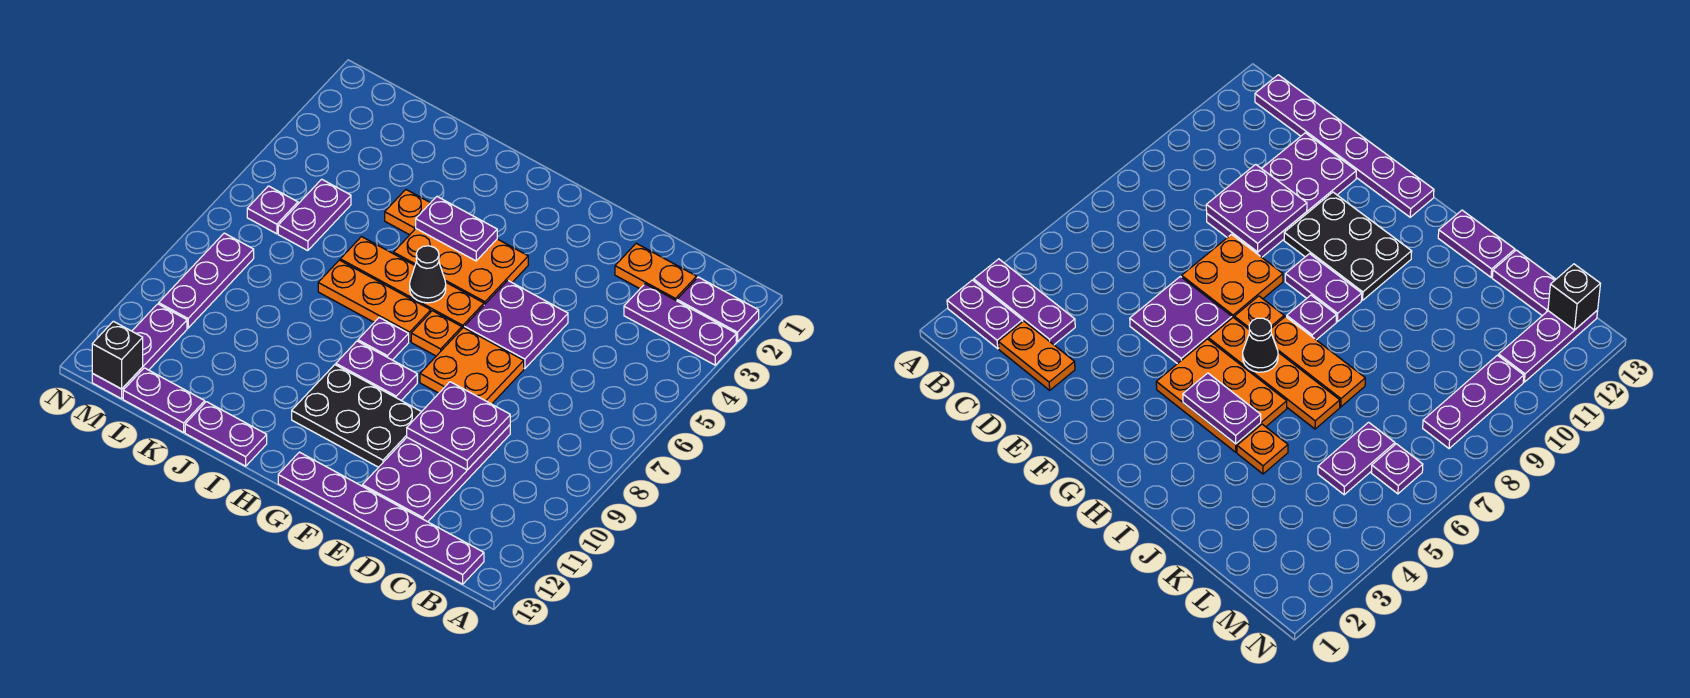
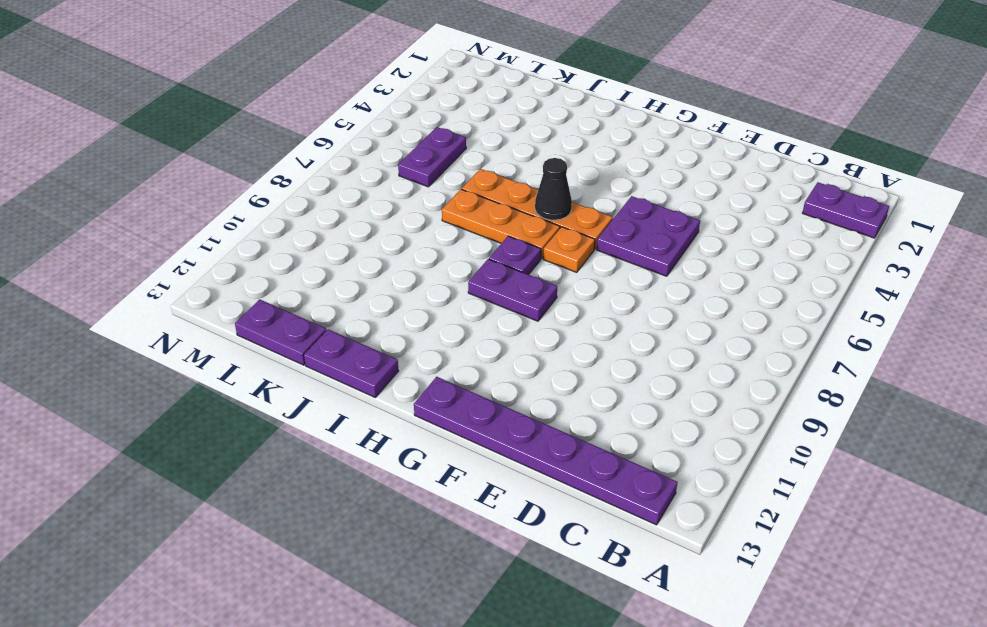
none -> purple 1x3 plate [624,284,736,365]
none -> orange 1x2 plate [615,243,697,301]
none -> purple 2x4 plate [362,425,510,522]

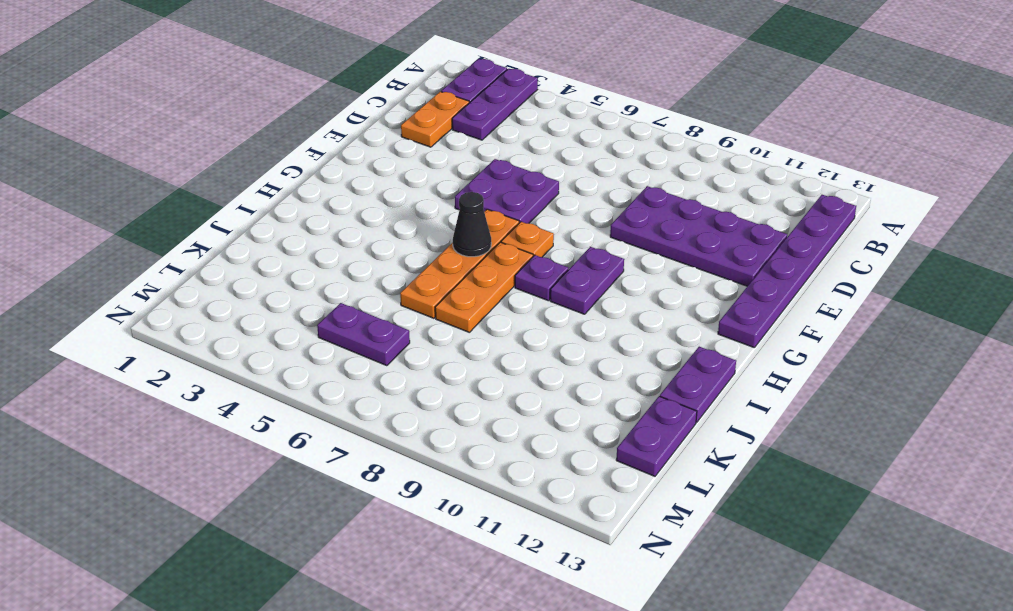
none -> orange 2x2 plate [420,328,524,404]
none -> black 2x3 plate [292,365,421,467]
none -> orange 2x3 plate [394,229,528,305]

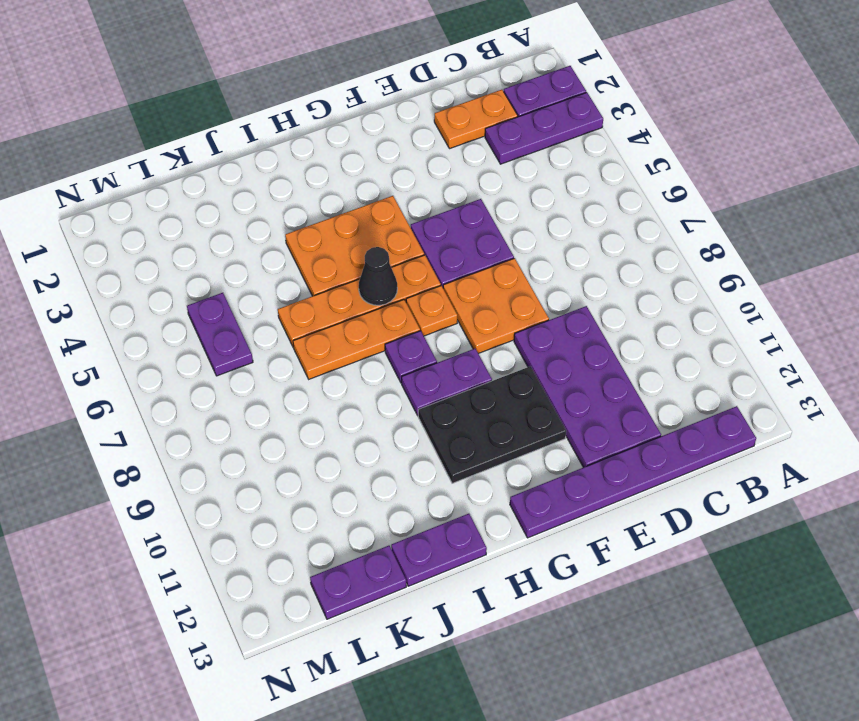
none -> orange 1x1 plate [385,190,430,235]
none -> purple 1x1 plate [247,186,298,234]
none -> purple 1x3 plate [159,233,254,328]

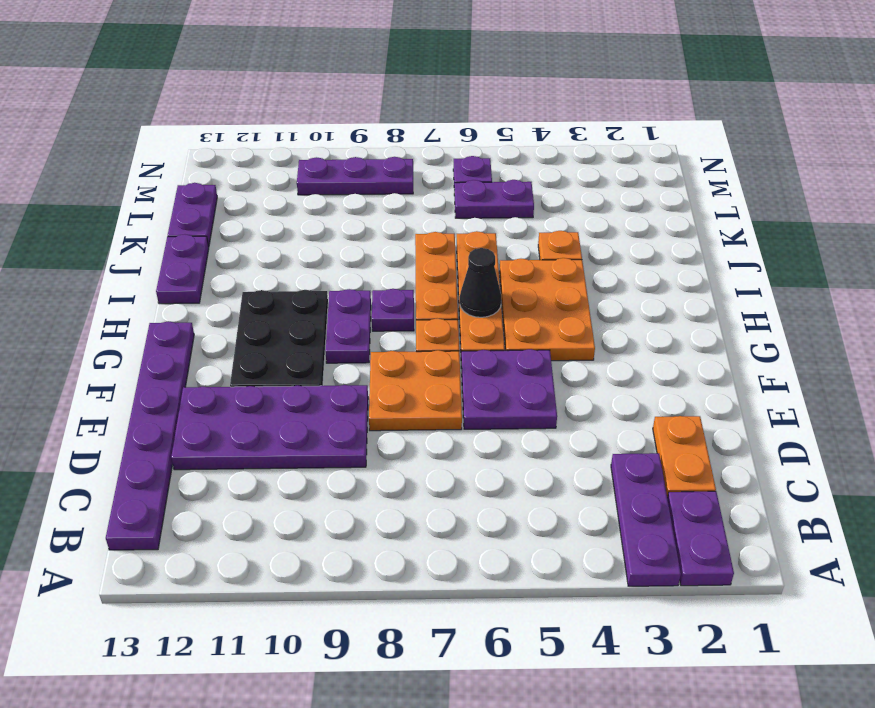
none -> purple 1x3 plate [92,304,187,399]
none -> purple 2x2 plate [407,382,510,470]
none -> purple 1x2 plate [416,197,497,261]

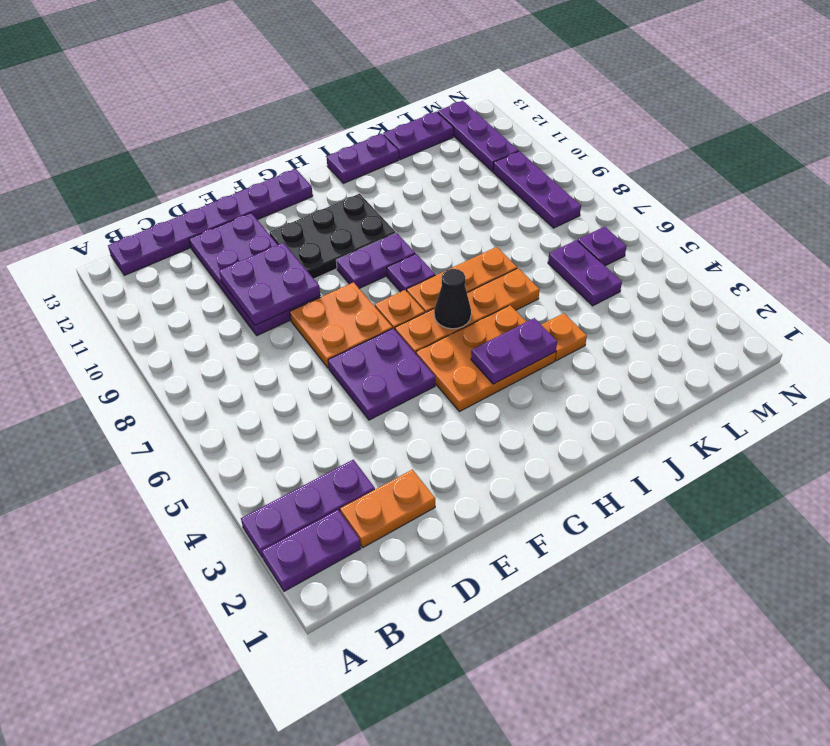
none -> black 1x1 brick [92,321,143,389]

